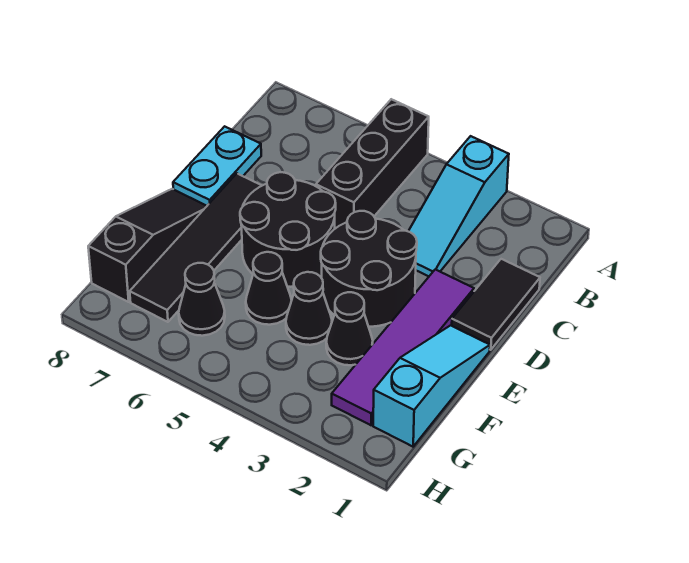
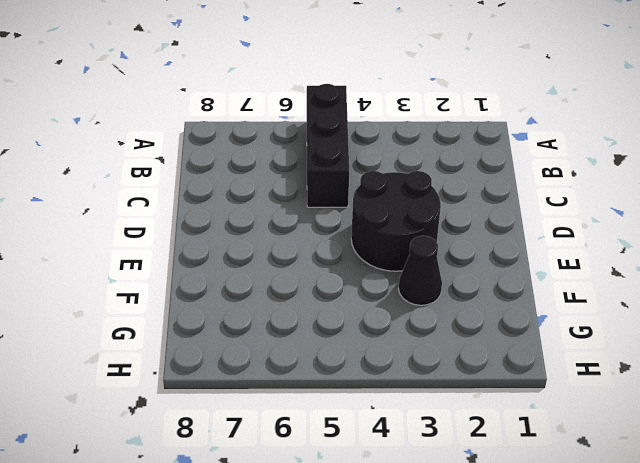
none -> cyan 1x3 slope [408,136,509,276]
none -> black 1x2 tile [452,259,540,350]
none -> cyan 1x2 plate [173,126,261,206]

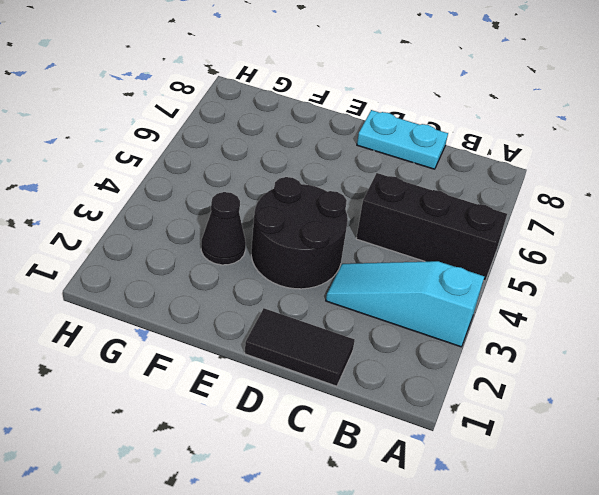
none -> purple 1x4 tile [332,269,474,425]
none -> black 2x2 round brick [240,172,336,287]
none -> black 1x4 tile [130,174,262,322]

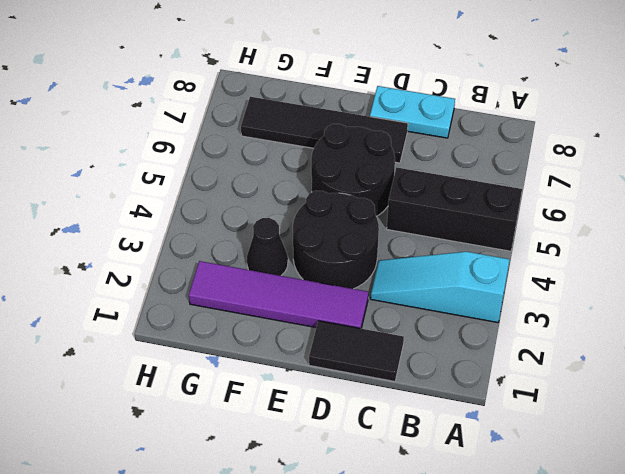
none -> cyan 1x3 slope [373,325,490,447]
none -> black 1x3 slope [88,189,207,302]
none -> black 1x1 cone [286,272,332,345]

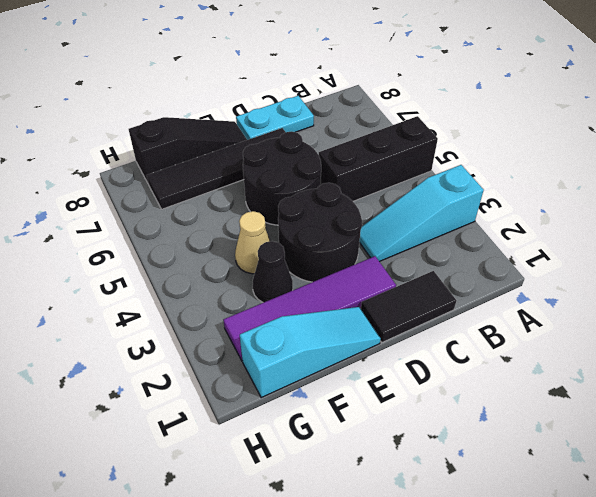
tan 1x1 cone [235,211,270,274] -> black 1x1 cone [286,272,332,345]
none -> black 1x1 cone [246,252,292,325]
none -> black 1x1 cone [179,263,225,336]

